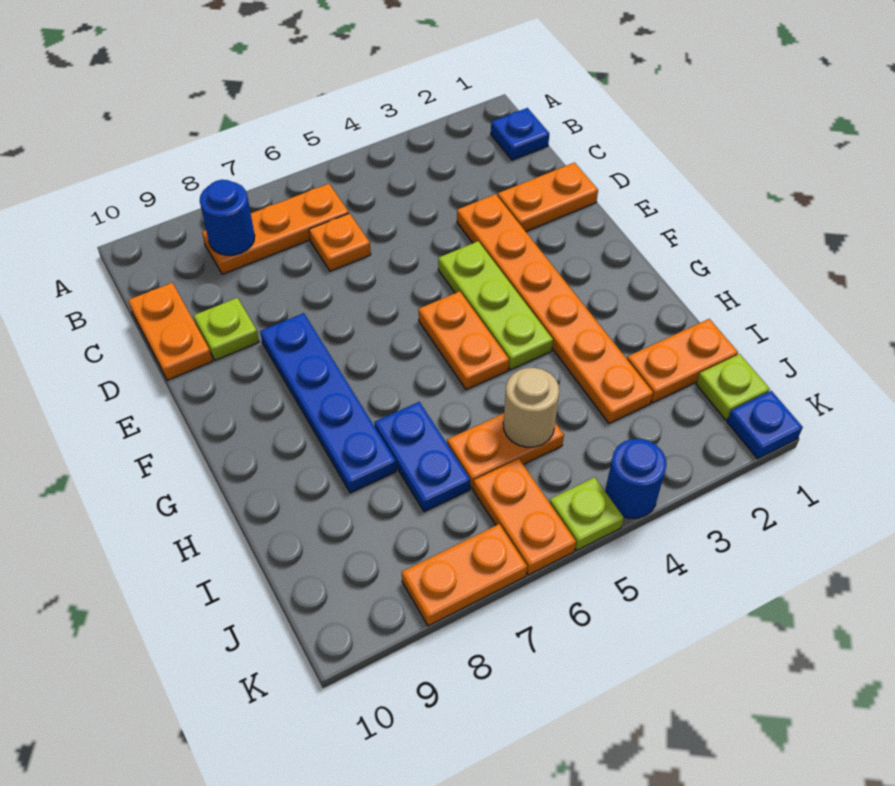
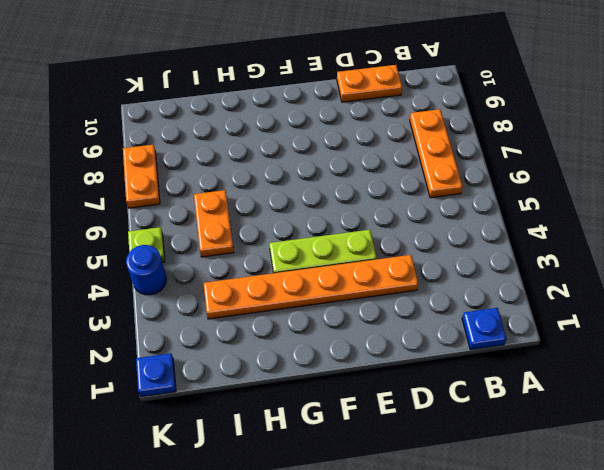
none -> orange 1x1 plate [309,213,371,271]
none -> orange 1x2 plate [498,163,598,231]
none -> lime 1x1 plate [194,298,259,360]

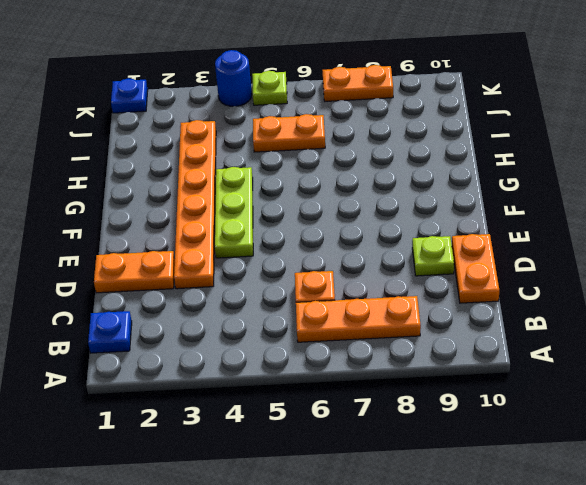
none -> blue 1x4 plate [260,313,396,493]
none -> orange 1x2 plate [418,291,509,390]
none -> blue 1x2 plate [374,402,470,512]

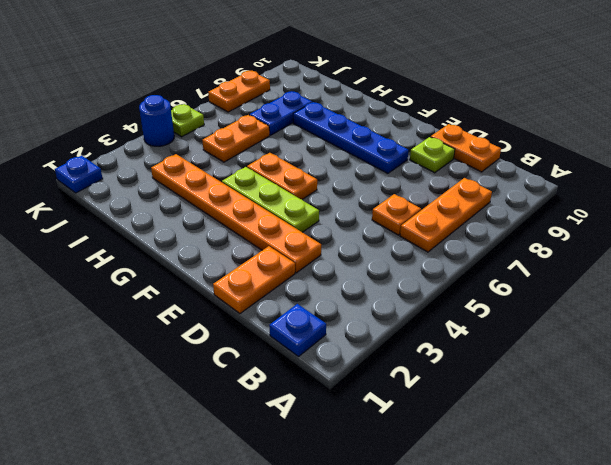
blue 1x2 plate [249,91,312,135] -> blue 1x2 plate turned to [374,402,470,512]
none -> orange 1x2 plate [627,319,738,403]
none -> lime 1x1 plate [696,354,770,420]
none -> orange 1x2 plate [473,459,576,575]

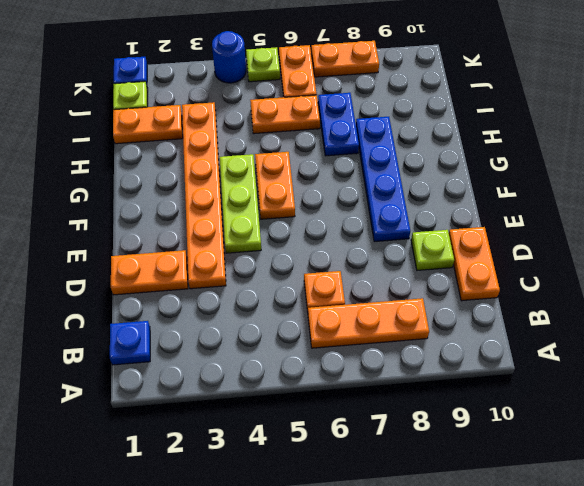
none -> blue 1x1 round brick [200,180,255,255]
none -> tan 1x1 round brick [503,368,559,447]

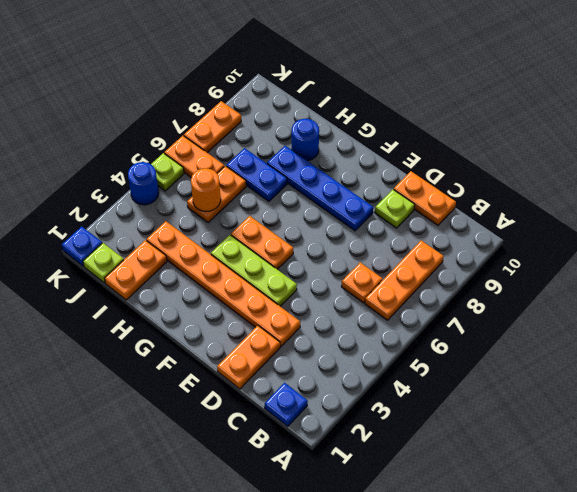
blue 1x1 round brick [292,119,319,161] -> blue 1x1 round brick moved to [200,180,255,255]
orange 1x1 round brick [191,168,221,212] -> tan 1x1 round brick [503,368,559,447]

